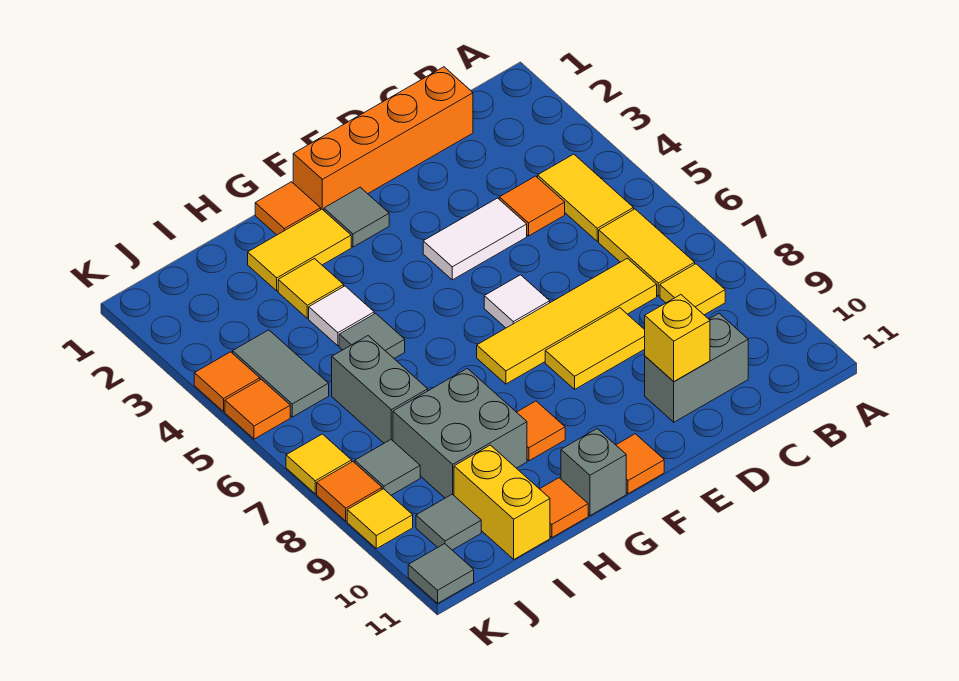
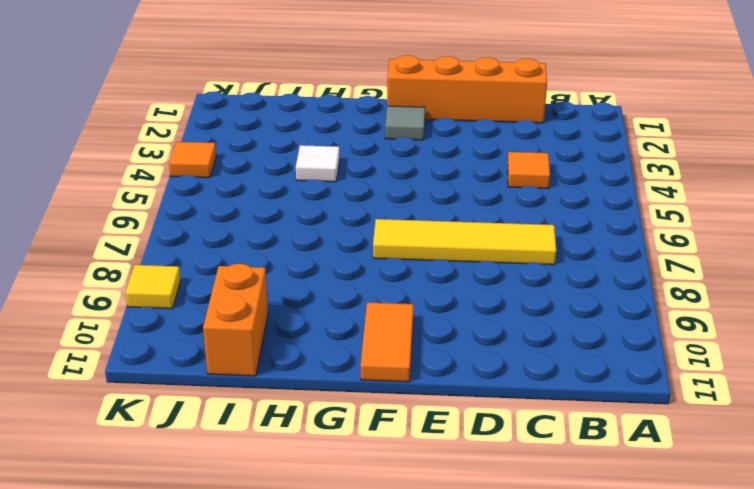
orange 1x2 tile [361,302,414,382] -> orange 1x1 tile [616,434,664,494]
orange 1x2 brick [203,263,268,376] -> yellow 1x2 brick [454,445,550,559]
none -> yellow 1x2 tile [538,154,634,241]
none -> yellow 1x2 tile [599,209,695,296]
none -> yellow 1x1 tile [660,264,725,315]
none -> grey 1x2 brick [645,314,748,422]

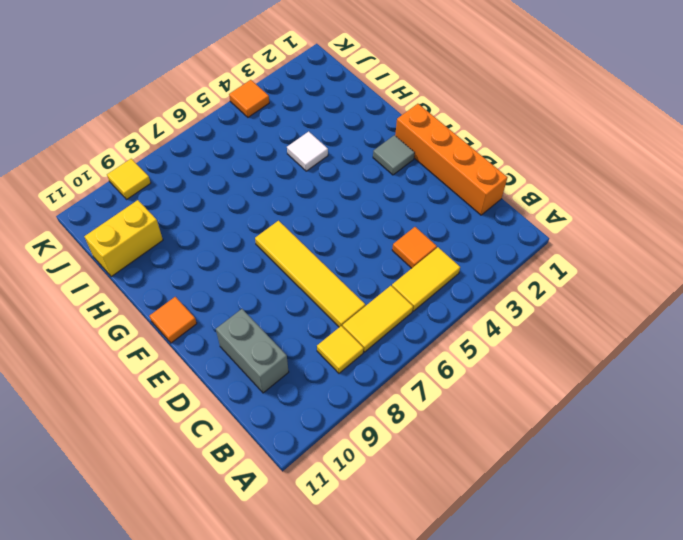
none -> white 1x2 tile [423,198,527,280]
none -> yellow 1x2 tile [545,308,645,389]
none -> white 1x1 tile [484,275,550,328]
none -> orange 1x1 tile [255,182,321,235]

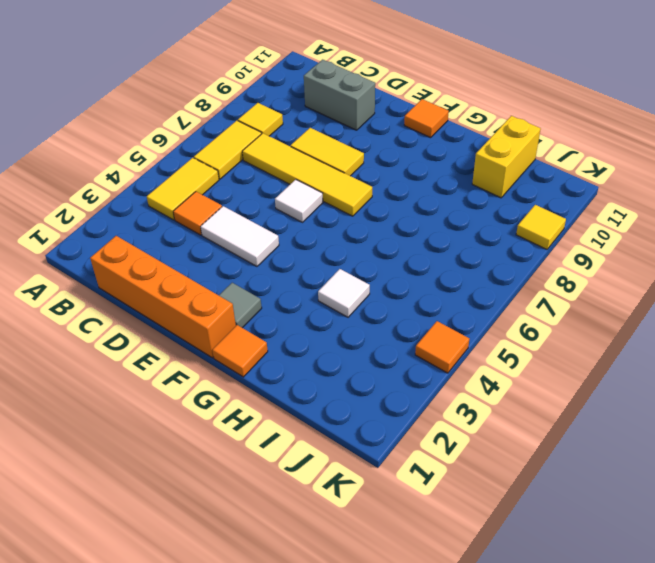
none -> yellow 1x2 tile [248,209,351,291]
none -> orange 1x1 tile [517,401,565,461]
none -> grey 1x1 brick [561,429,626,516]
none -> yellow 1x1 tile [278,259,344,318]

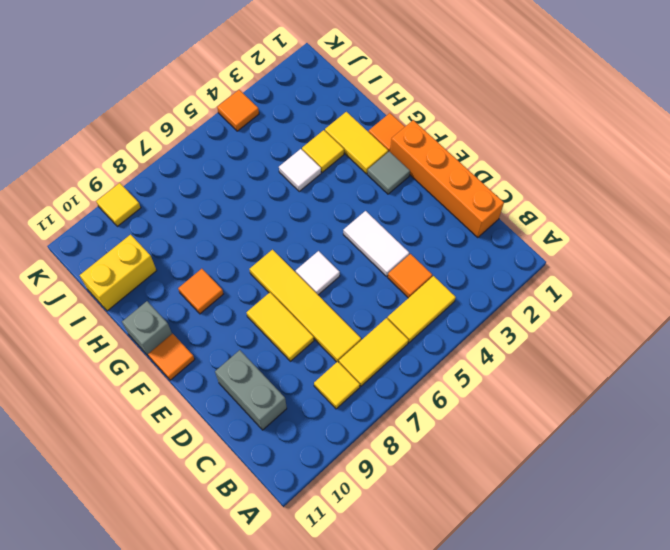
none -> grey 1x1 tile [339,313,405,358]
none -> grey 2x2 brick [393,368,527,498]
none -> orange 1x1 tile [540,478,588,537]
none -> grey 1x2 brick [332,336,428,443]

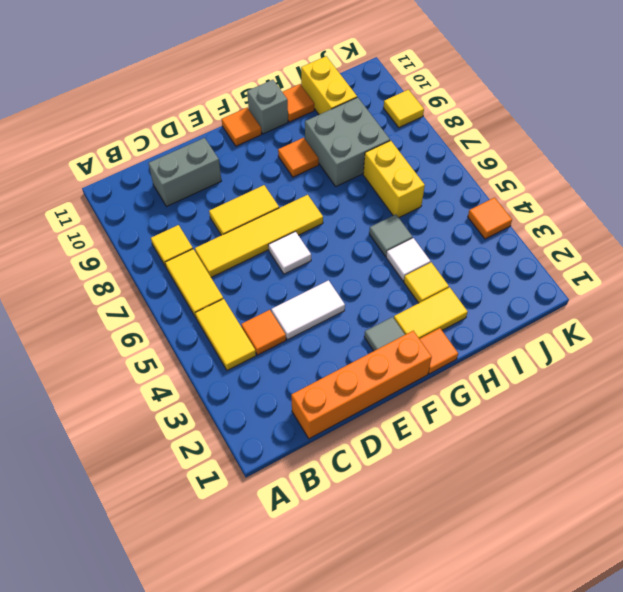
yellow 1x2 brick [363,141,425,217] -> grey 1x2 brick [332,336,428,443]
none -> grey 1x2 tile [233,330,329,417]
none -> grey 1x1 tile [355,440,420,495]
none -> grey 1x1 tile [416,494,481,550]
none -> orange 1x1 tile [225,379,290,439]

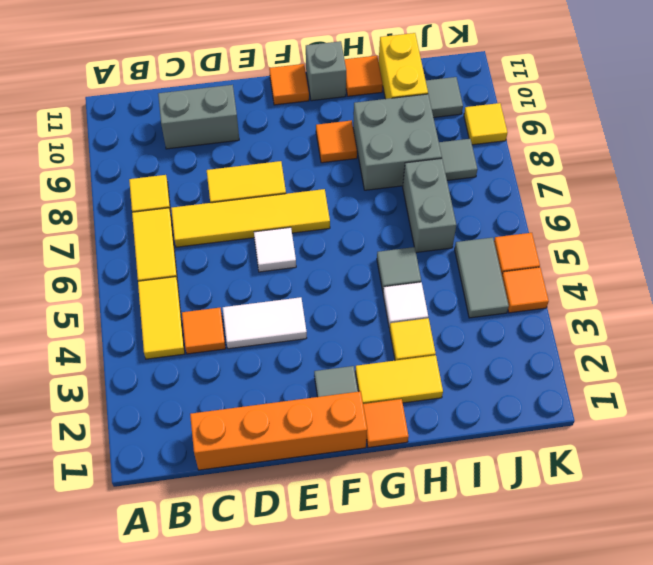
none -> yellow 1x1 tile [286,434,352,494]
none -> orange 1x1 tile [317,462,382,521]
none -> grey 1x1 tile [408,544,474,603]
none -> yellow 1x1 brick [645,295,710,381]

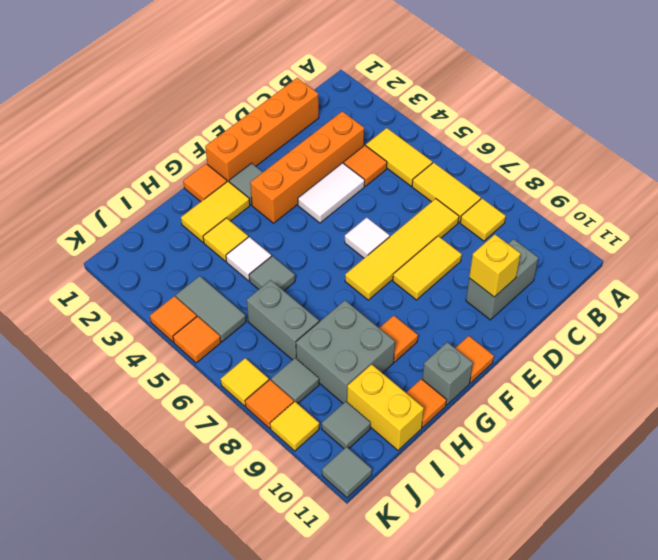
orange 1x4 brick [250,111,364,223] -> none

